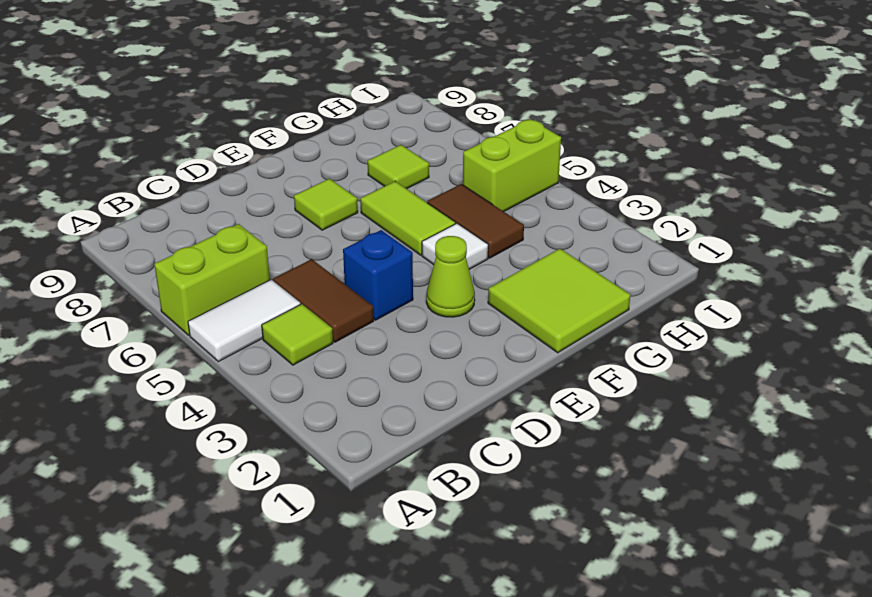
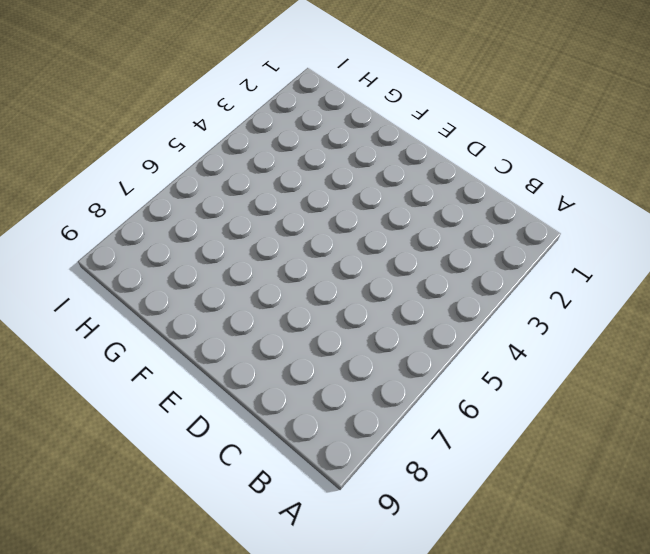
none -> white 1x2 tile [188,280,300,362]
none -> lime 1x2 brick [154,224,270,335]
none -> lime 1x1 tile [262,304,333,365]

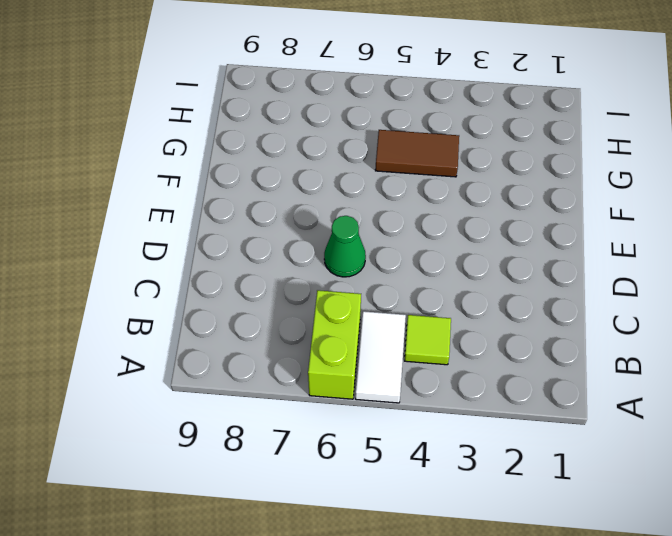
green 1x1 cone [324,216,366,277] -> none
none -> brown 1x2 tile [273,259,374,342]
none -> blue 1x1 brick [343,230,413,320]
none -> lime 1x1 cone [426,236,475,317]

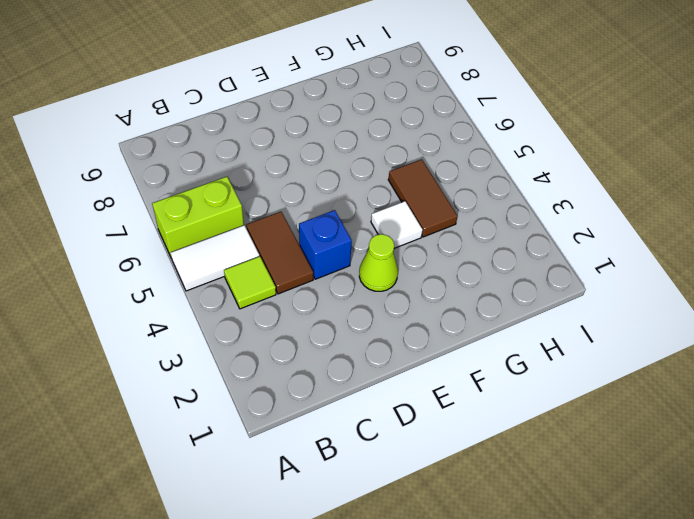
none -> lime 1x1 tile [294,179,358,230]
none -> lime 2x2 tile [488,249,630,353]
none -> lime 1x2 tile [360,181,456,255]

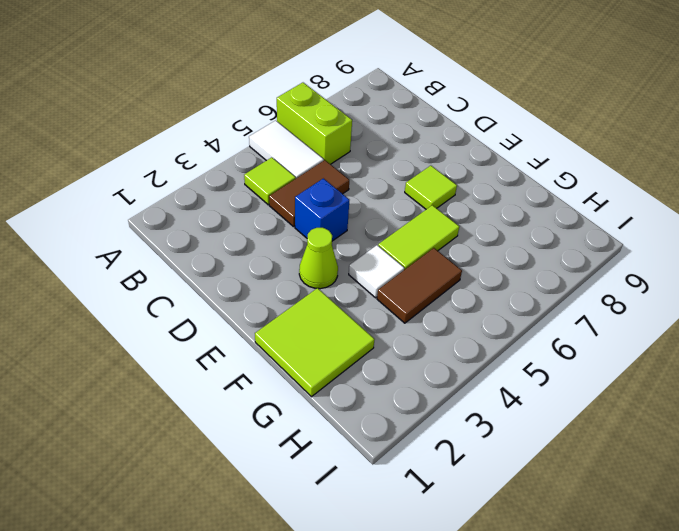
none -> lime 1x1 tile [368,145,429,189]
none -> lime 1x2 brick [463,119,561,212]

